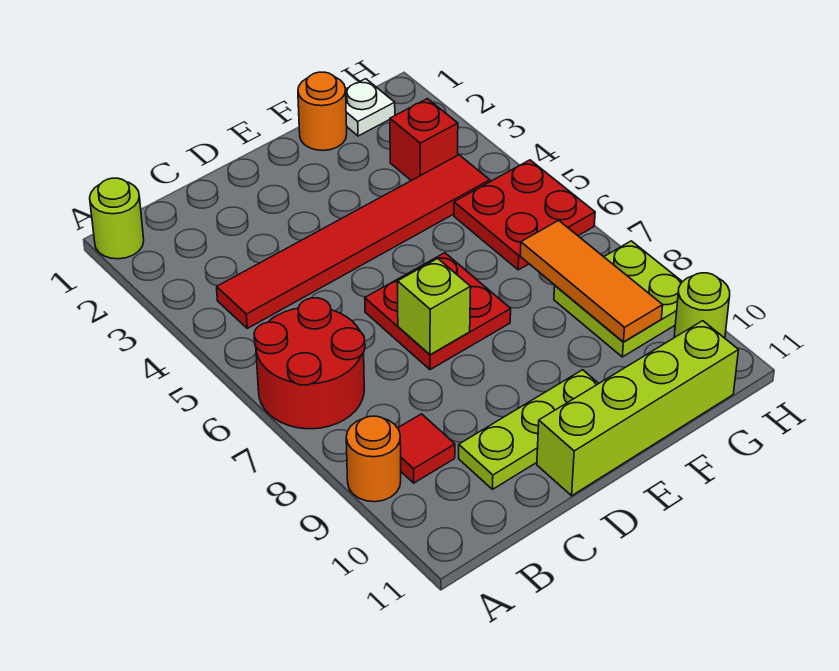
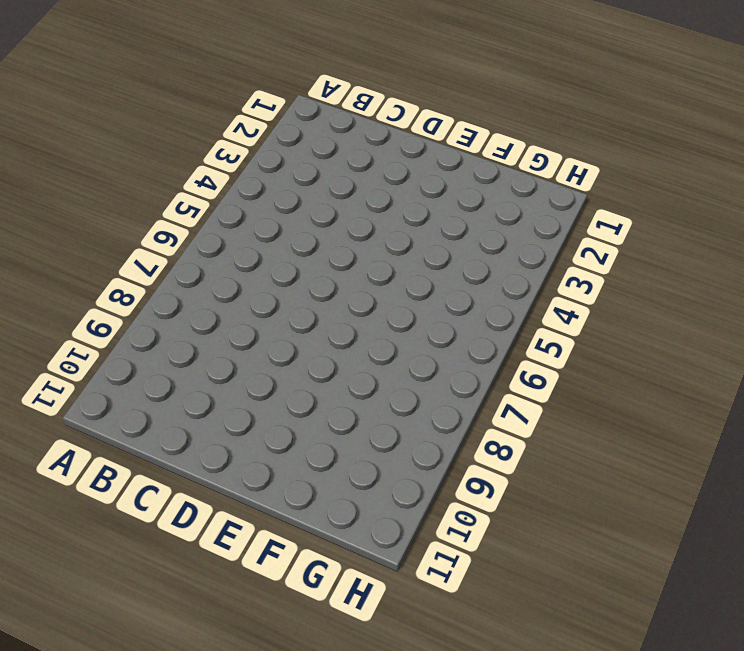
none -> lime 1x1 round brick [90,178,144,259]
none -> red 2x2 round brick [254,298,365,429]
none -> orange 1x1 round brick [346,416,401,502]

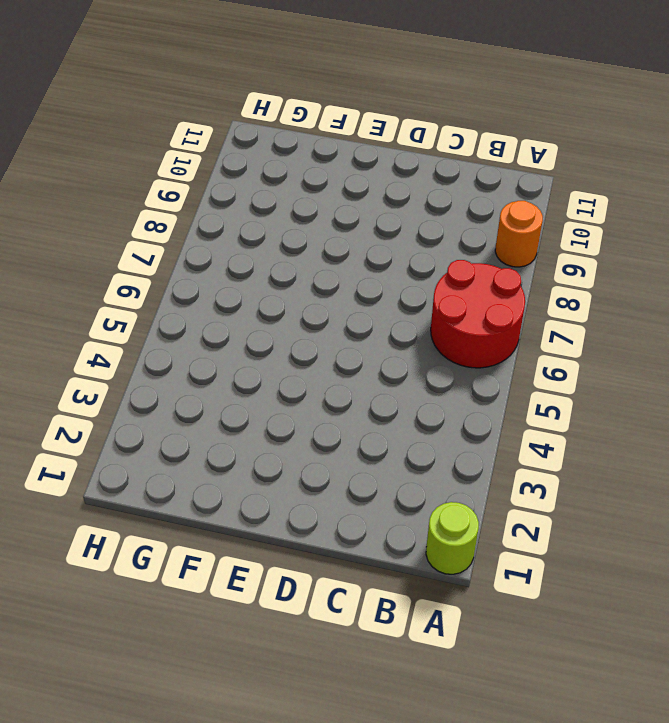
none -> red 1x6 tile [217,155,490,328]
none -> red 1x1 tile [398,414,455,483]
none -> lime 1x3 plate [459,370,599,489]

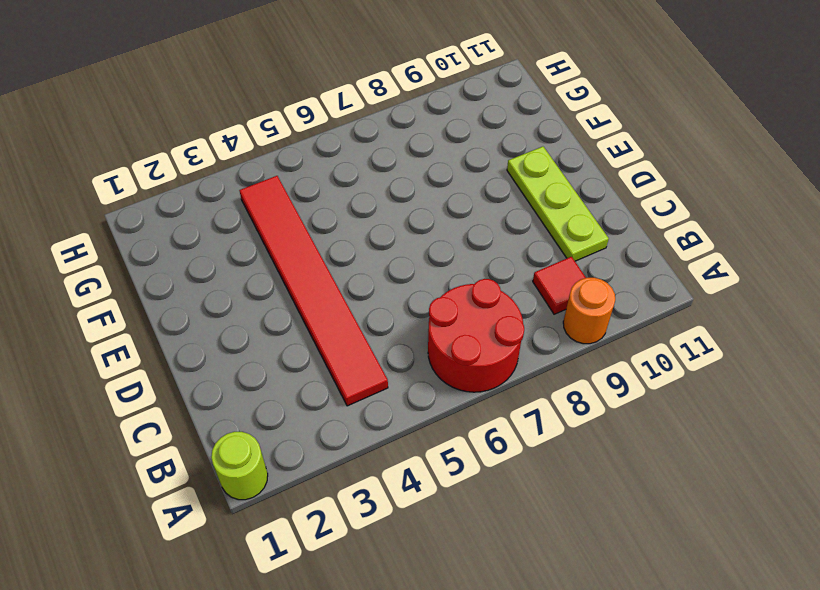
none -> red 2x2 plate [365,253,511,370]
none -> lime 1x4 brick [537,321,738,496]
none -> orange 1x1 round brick [298,72,347,151]

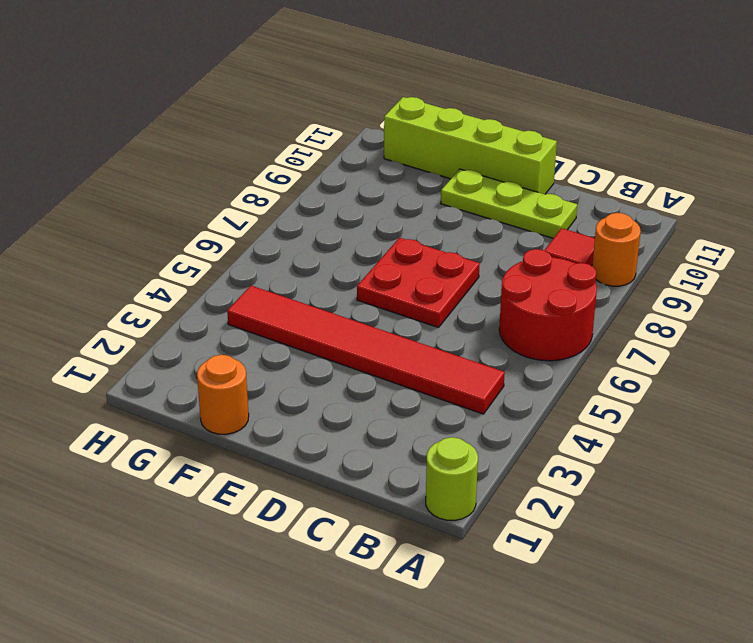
none -> white 1x1 plate [346,79,395,136]
none -> red 1x1 brick [390,99,458,181]
none -> red 2x2 plate [454,160,595,270]

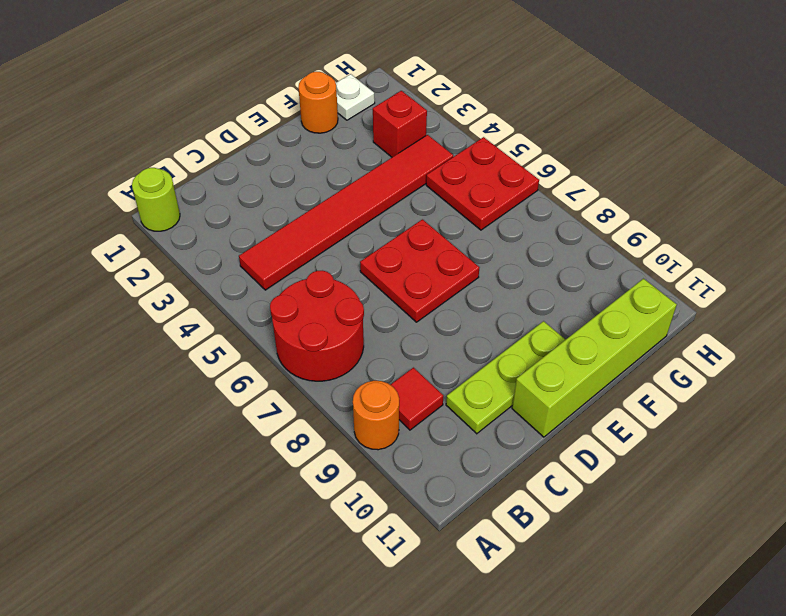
none -> lime 2x2 plate [554,241,682,357]
none -> lime 1x1 round brick [674,273,730,338]
none -> lime 1x1 brick [398,258,471,355]

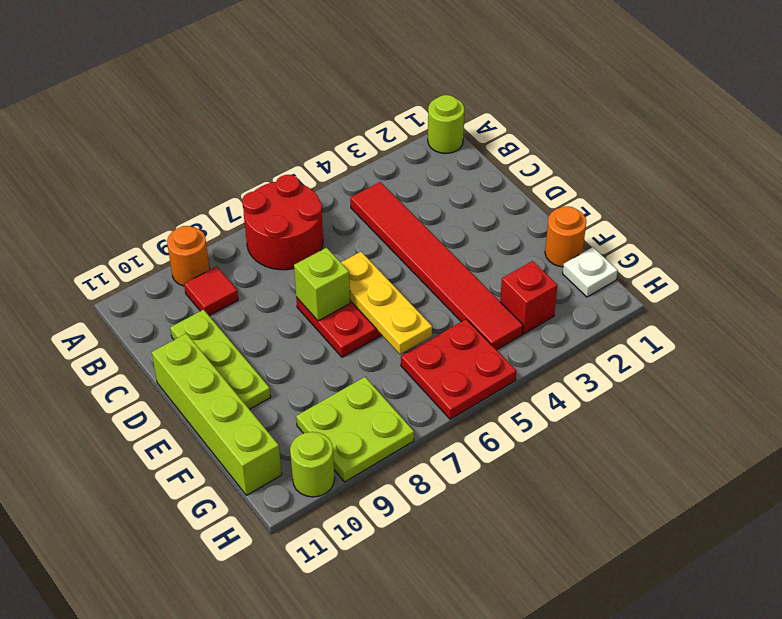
yellow 1x3 plate [341,252,432,354] -> none
none -> orange 1x3 tile [520,220,663,342]

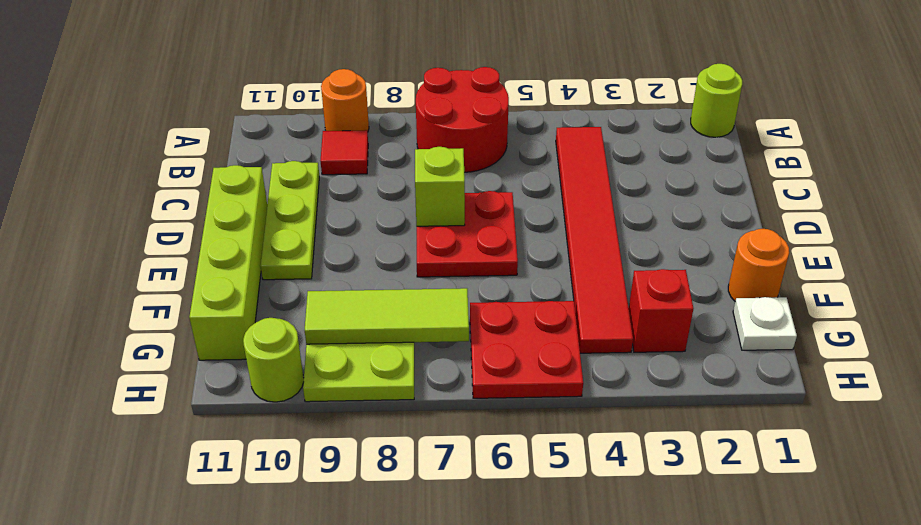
lime 1x3 tile [305,288,469,344] -> orange 1x3 tile [520,220,663,342]

